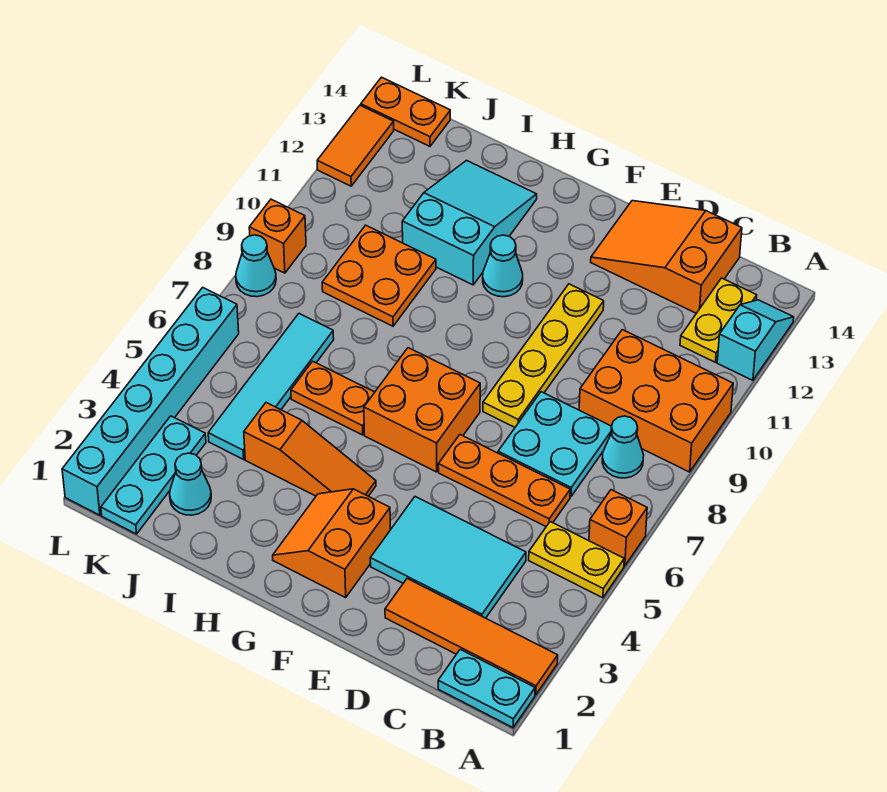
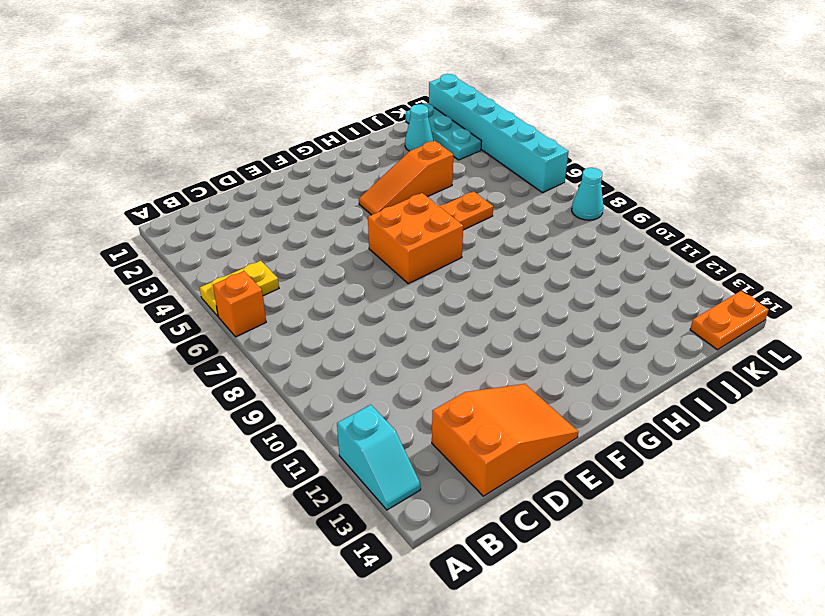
none -> cyan 1x2 plate [438,649,535,728]
none -> orange 1x4 tile [385,579,558,695]
none -> orange 2x3 brick [579,330,733,472]

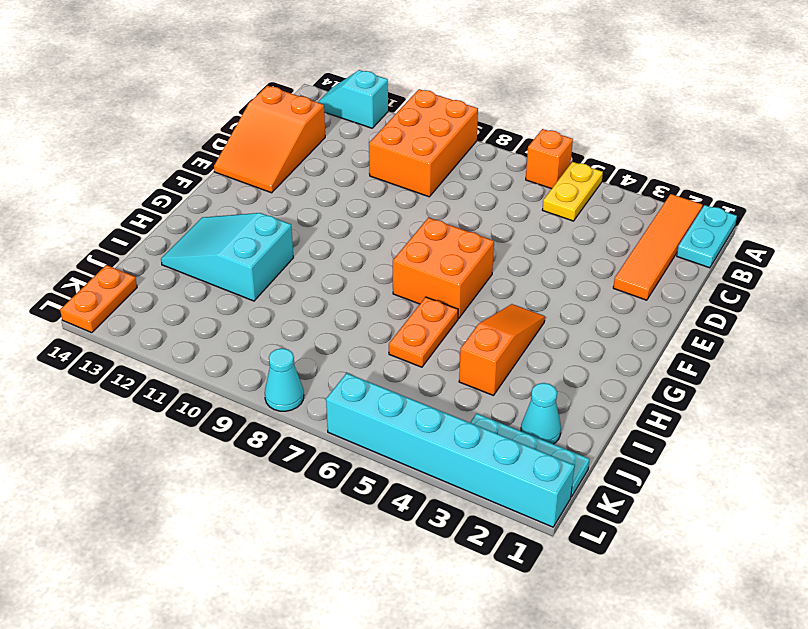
none -> cyan 1x1 cone [602,416,644,478]
none -> yellow 1x2 plate [680,278,757,362]
none -> cyan 2x3 tile [370,497,526,618]

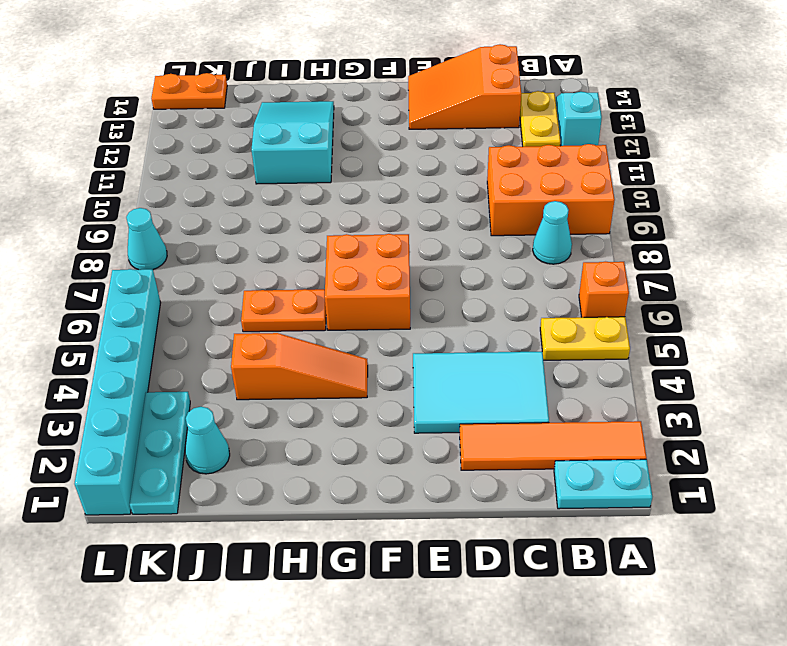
none -> orange 1x3 plate [438,435,570,526]
none -> cyan 2x2 plate [498,392,611,497]
none -> yellow 1x4 plate [483,284,604,427]

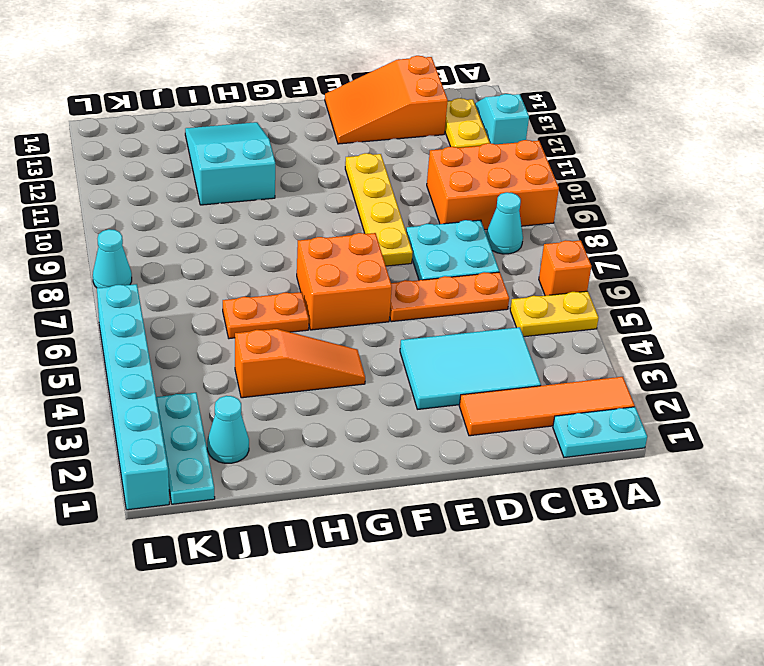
none -> orange 2x2 slope [273,489,390,598]
none -> cyan 1x1 cone [483,235,523,297]
none -> orange 2x2 plate [322,225,436,326]

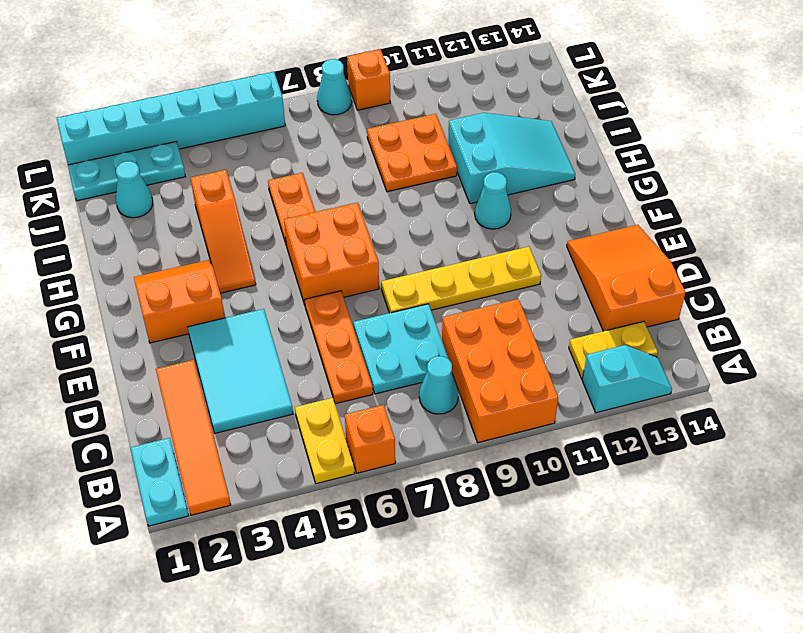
none -> cyan 1x4 tile [208,314,334,459]
none -> orange 1x2 plate [361,77,450,146]
none -> orange 1x2 tile [317,105,394,186]

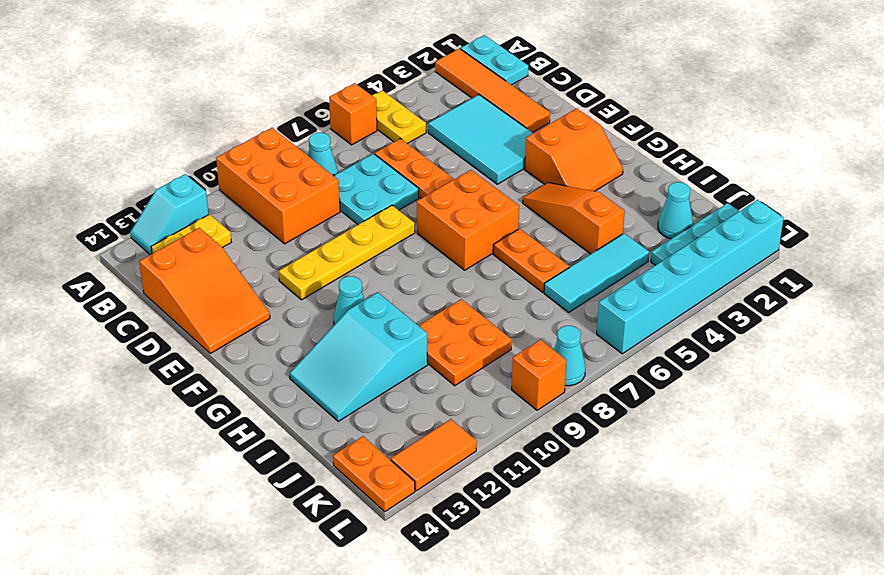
cyan 1x3 tile [544,233,649,312] -> cyan 1x4 tile [208,314,334,459]

